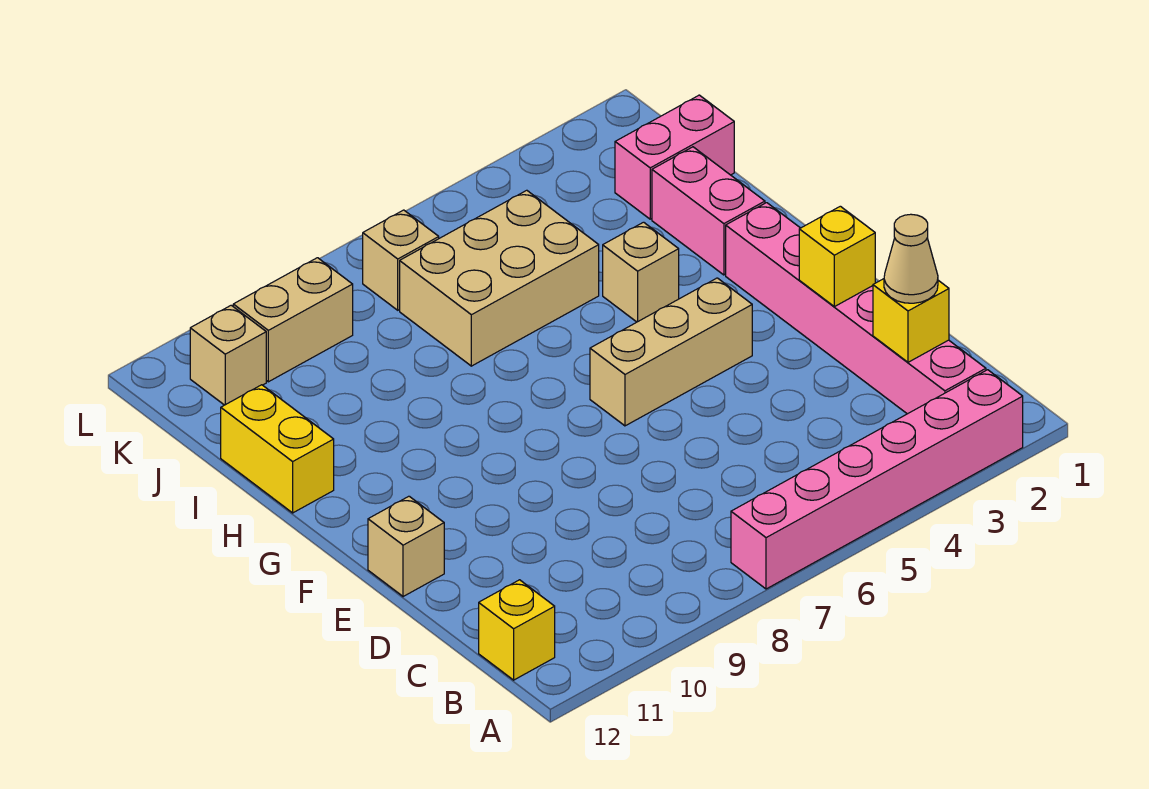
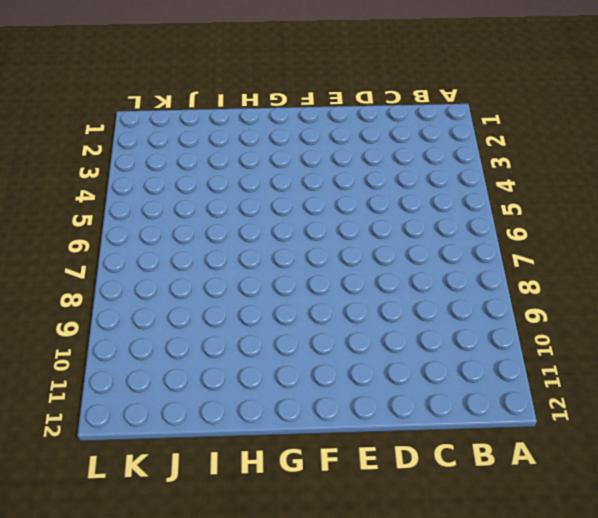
none -> pink 1x6 brick [731,370,1023,589]
none -> pink 1x6 brick [726,203,986,414]
none -> yellow 1x1 brick [479,580,555,680]

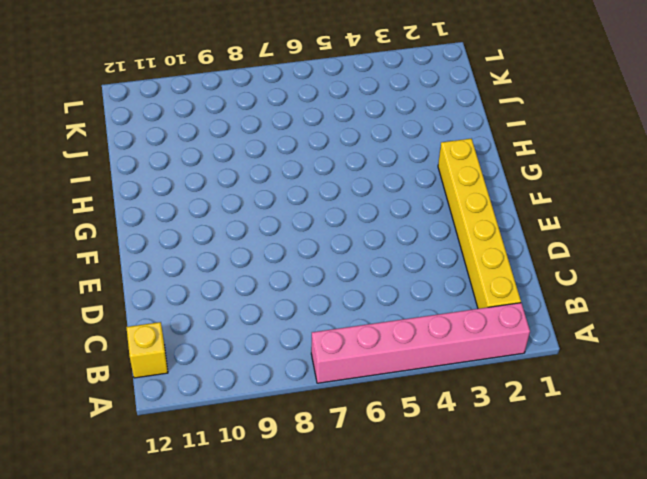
yellow 1x6 brick [438,139,521,309] -> pink 1x6 brick [726,203,986,414]
none -> tan 1x1 brick [368,496,444,597]
none -> tan 1x3 brick [590,278,752,426]
none -> pink 1x2 brick [652,147,765,275]

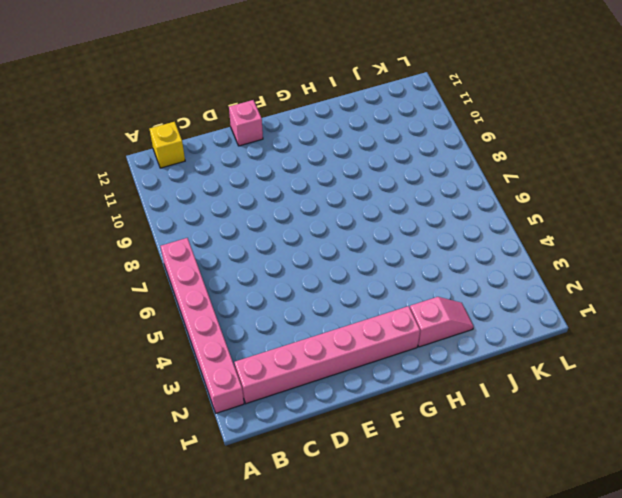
pink 1x1 brick [229,100,263,146] -> tan 1x1 brick [368,496,444,597]
pink 1x2 slope [410,297,474,347] -> pink 1x2 brick [652,147,765,275]
none -> tan 1x3 brick [590,278,752,426]
none -> tan 1x1 brick [603,222,679,322]
none -> yellow 1x2 brick [221,385,334,513]

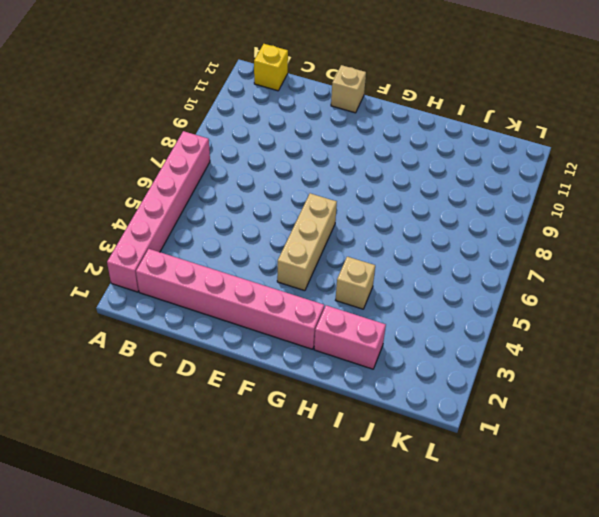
none -> yellow 1x2 brick [221,385,334,513]
none -> tan 2x3 brick [400,190,599,366]
none -> pink 1x2 brick [615,95,734,219]

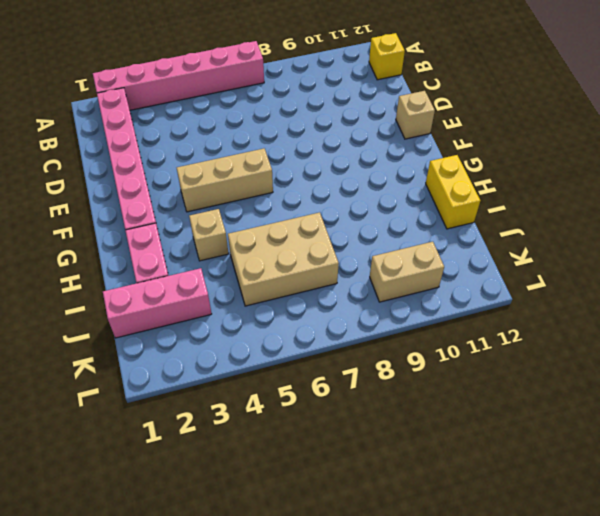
pink 1x3 brick [103,268,212,338] -> pink 1x2 brick [615,95,734,219]
none -> tan 1x1 brick [363,210,439,310]
none -> tan 1x1 brick [190,305,266,405]
none -> yellow 1x1 brick [873,279,949,362]

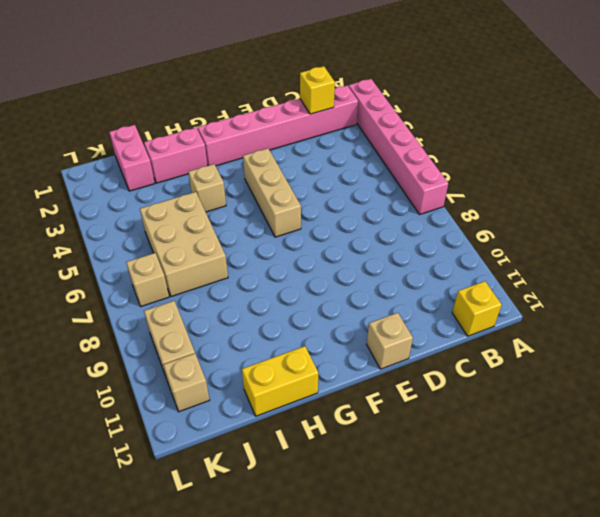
none -> yellow 1x1 brick [799,206,875,307]
none -> tan 1x1 cone [884,214,938,303]

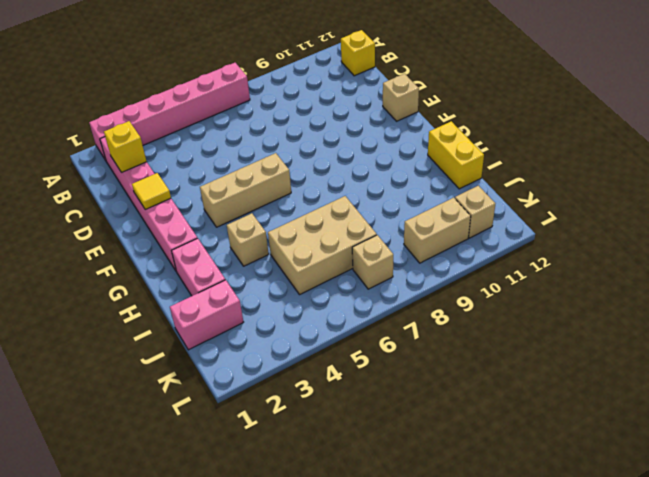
yellow 1x1 tile [132,173,171,209] -> yellow 1x1 brick [799,206,875,307]
none -> tan 1x1 cone [884,214,938,303]

